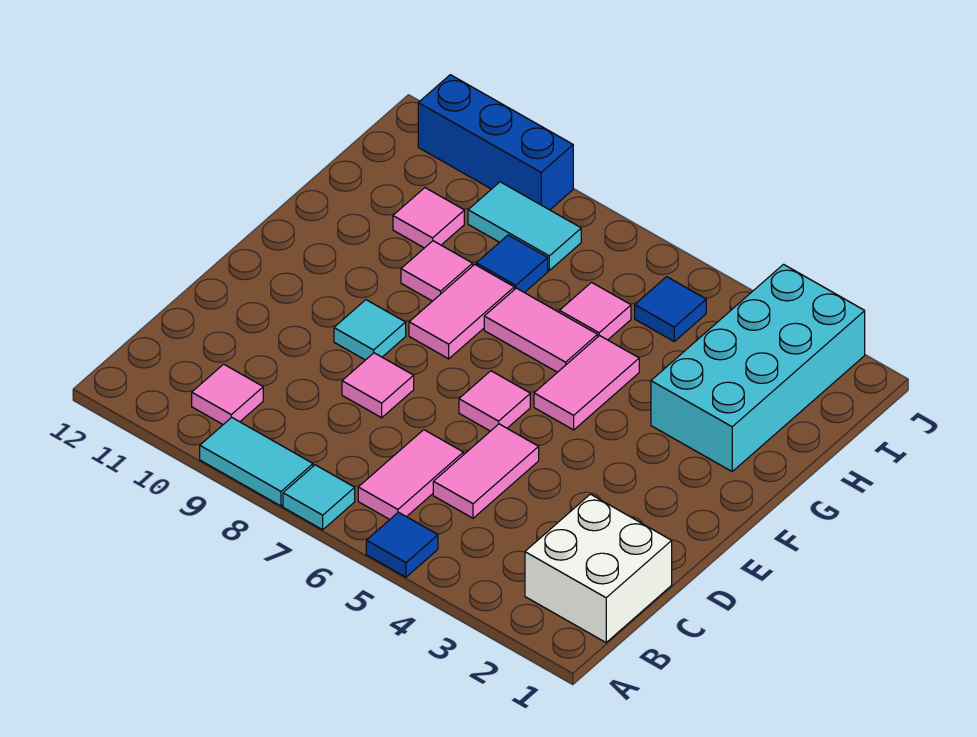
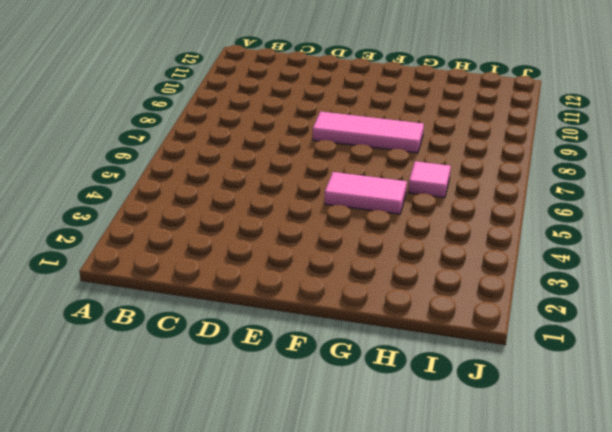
pink 1x3 tile [313,111,424,153] -> pink 1x2 tile [409,264,514,359]
none -> blue 1x1 tile [366,512,438,577]
none -> cyan 1x1 tile [283,465,355,530]
none -> cyan 1x2 tile [200,417,313,506]

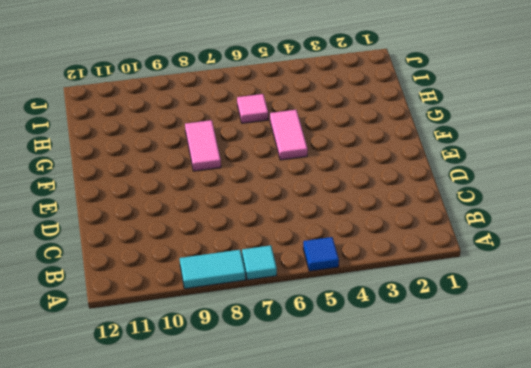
none -> white 2x2 brick [525,494,672,642]
none -> pink 1x2 tile [358,430,463,519]
none -> pink 1x1 tile [192,364,263,425]

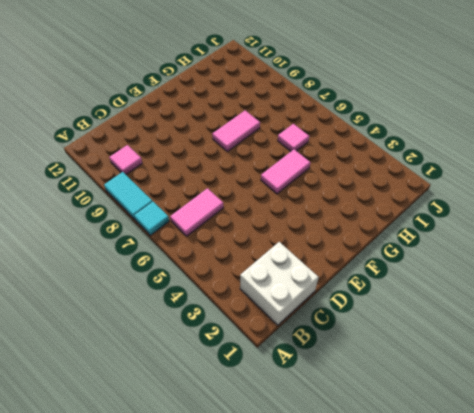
none -> blue 1x1 tile [366,512,438,577]
none -> pink 1x2 tile [433,424,539,518]
none -> pink 1x1 tile [342,353,414,418]

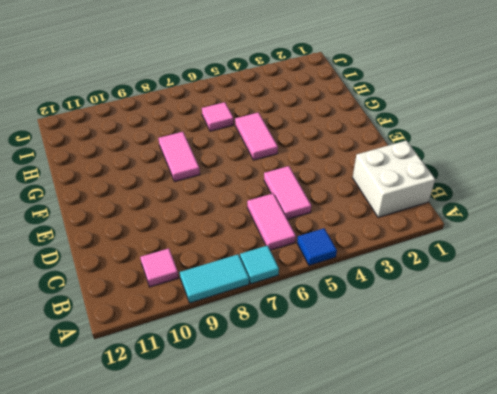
none -> pink 1x1 tile [342,353,414,418]
none -> pink 1x1 tile [459,371,530,431]
none -> cyan 1x1 tile [334,300,406,360]

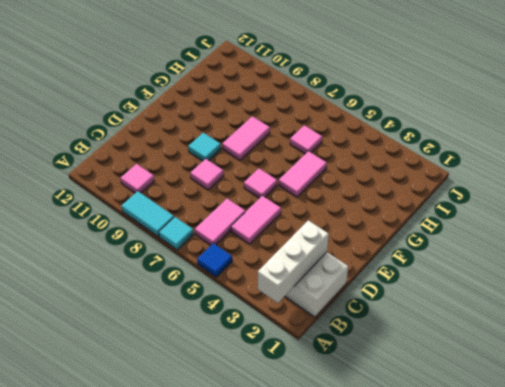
white 1x3 brick [258,220,329,303] -> none
none -> cyan 2x4 brick [651,264,865,471]
none -> pink 1x2 tile [484,288,598,372]
none -> pink 1x1 tile [401,241,473,301]

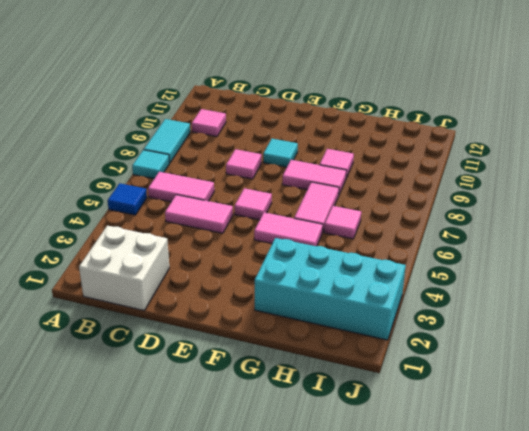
none -> blue 1x1 tile [476,235,548,293]
none -> pink 1x1 tile [393,188,464,248]
none -> blue 1x1 tile [635,277,706,341]

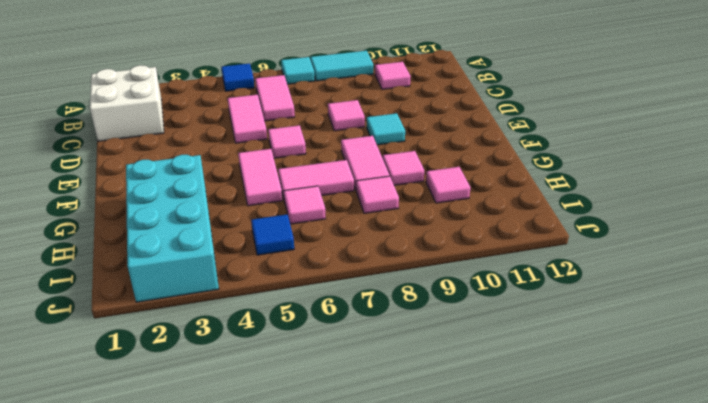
pink 1x1 tile [356,176,399,213] -> blue 1x1 tile [476,235,548,293]
none -> cyan 1x2 tile [468,182,581,270]
none -> blue 1x3 brick [418,75,573,210]

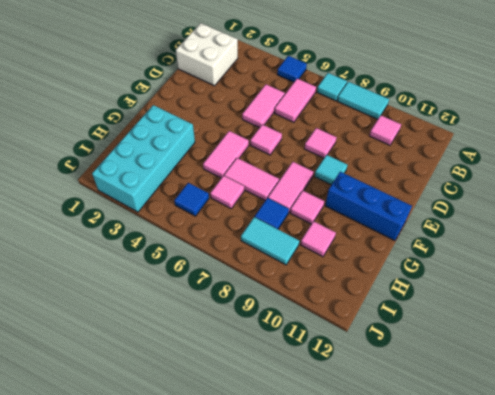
blue 1x3 brick [325,172,412,241] -> blue 1x3 brick moved to [418,75,573,210]

